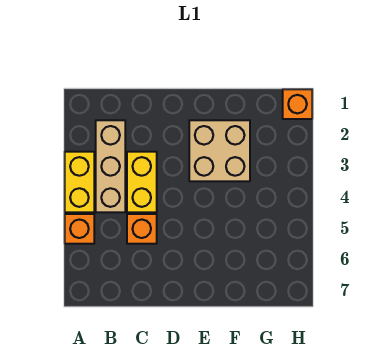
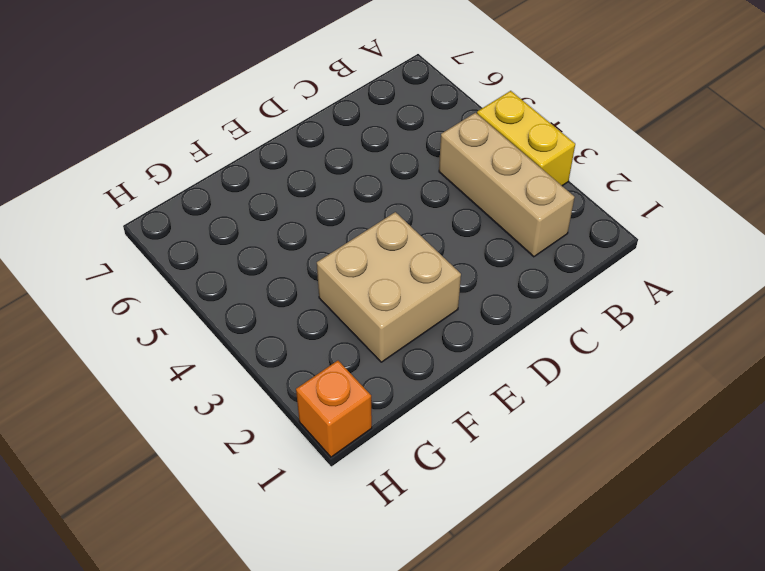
none -> orange 1x1 brick [65,214,94,244]
none -> yellow 1x2 brick [127,152,157,212]

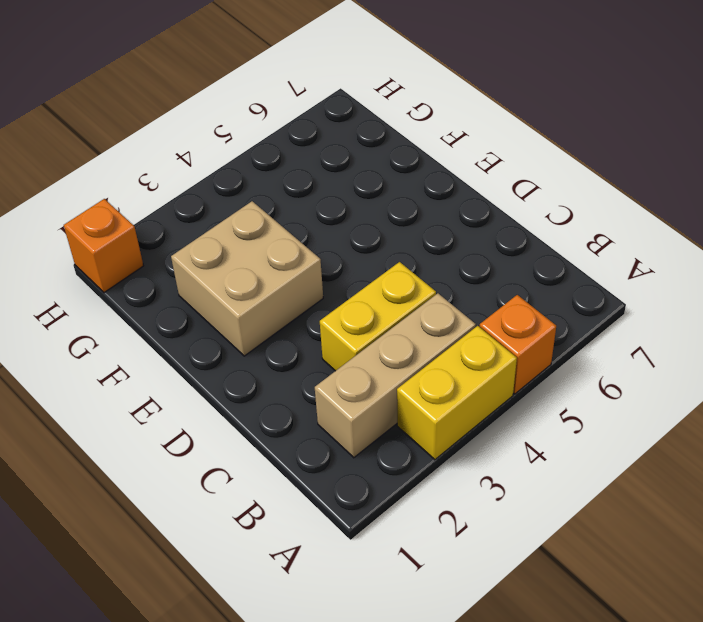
none -> orange 1x1 brick [127,214,157,244]

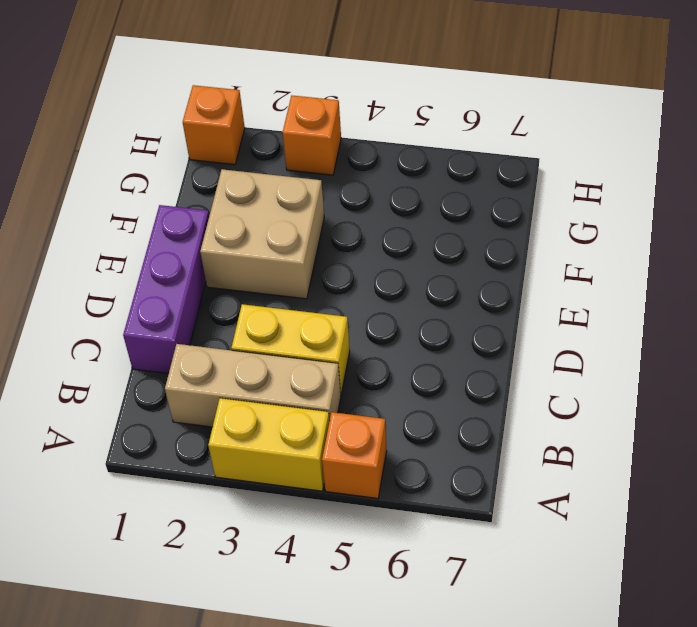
purple 1x3 brick [123,205,209,374] -> none
orange 1x1 brick [283,96,341,175] -> orange 1x1 brick moved to [127,214,157,244]

